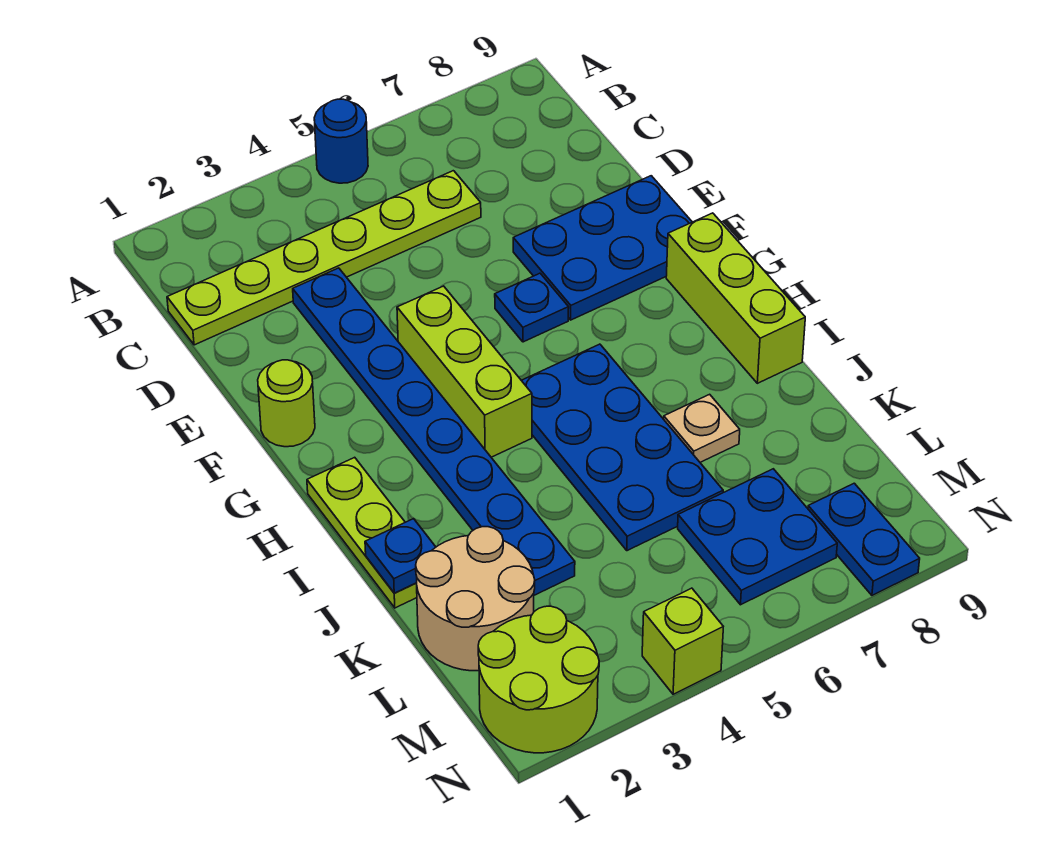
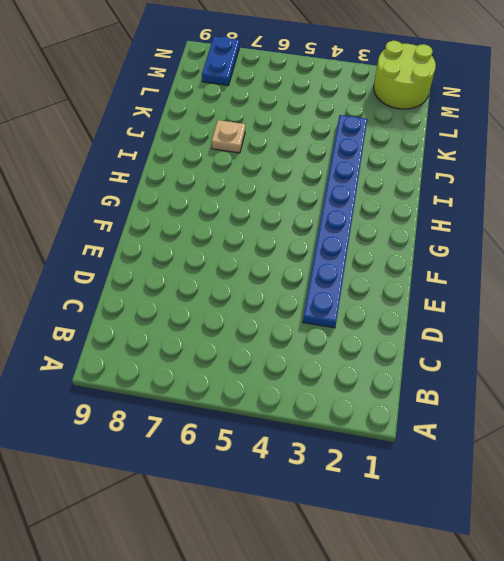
none -> blue 1x1 round brick [314,99,368,183]
none -> lime 1x6 plate [167,171,481,345]
none -> blue 2x3 plate [513,176,692,320]

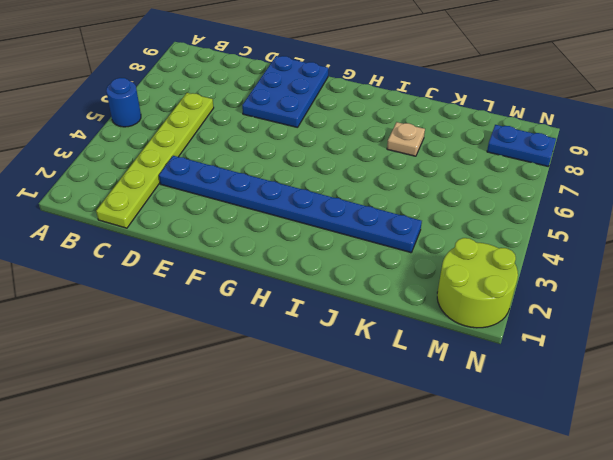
none -> lime 1x1 round brick [258,360,315,447]
none -> lime 1x3 brick [397,286,532,457]
none -> blue 1x1 plate [495,273,569,342]

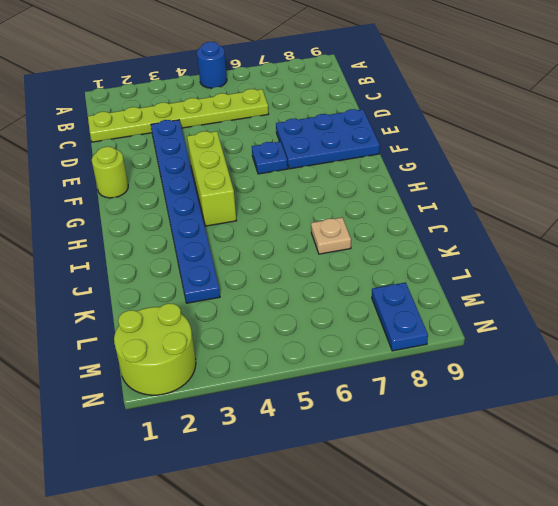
none -> lime 1x3 brick [666,213,805,383]
none -> lime 1x3 plate [307,457,417,608]
none -> blue 2x4 plate [521,344,723,551]

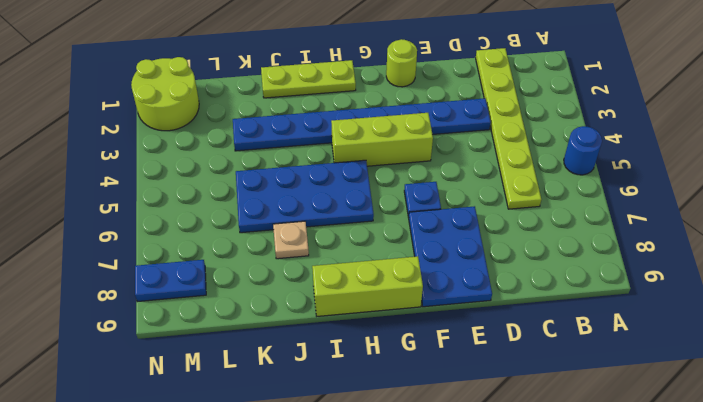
none -> tan 2x2 round brick [416,527,535,671]
none -> blue 2x2 plate [678,469,837,605]
none -> lime 1x1 brick [642,588,723,694]

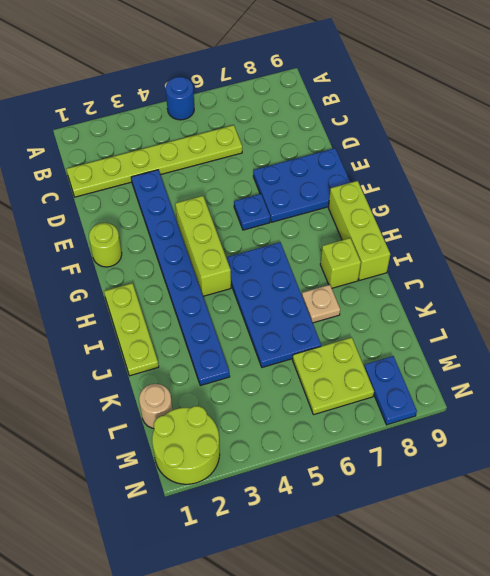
lime 1x1 brick [320,238,361,288] -> lime 1x1 brick moved to [642,588,723,694]
tan 1x1 round brick [139,384,172,428] -> tan 2x2 round brick [416,527,535,671]
lime 2x2 plate [293,338,374,415] -> blue 2x2 plate [678,469,837,605]
none -> blue 1x1 plate [365,519,436,593]

